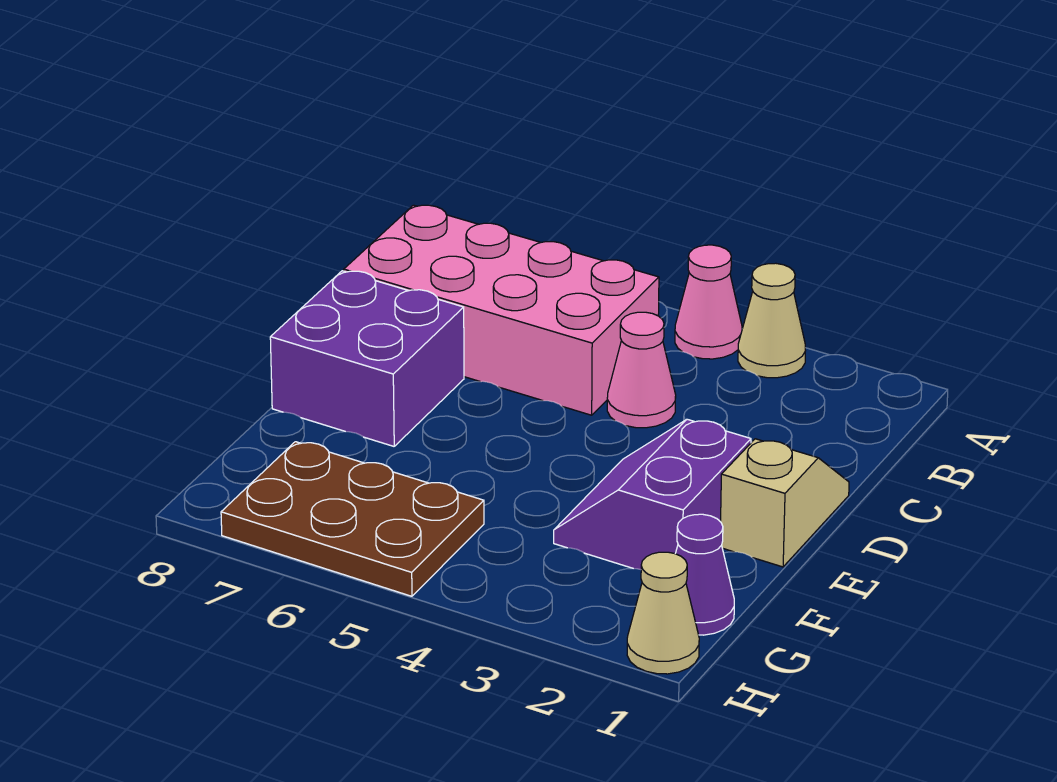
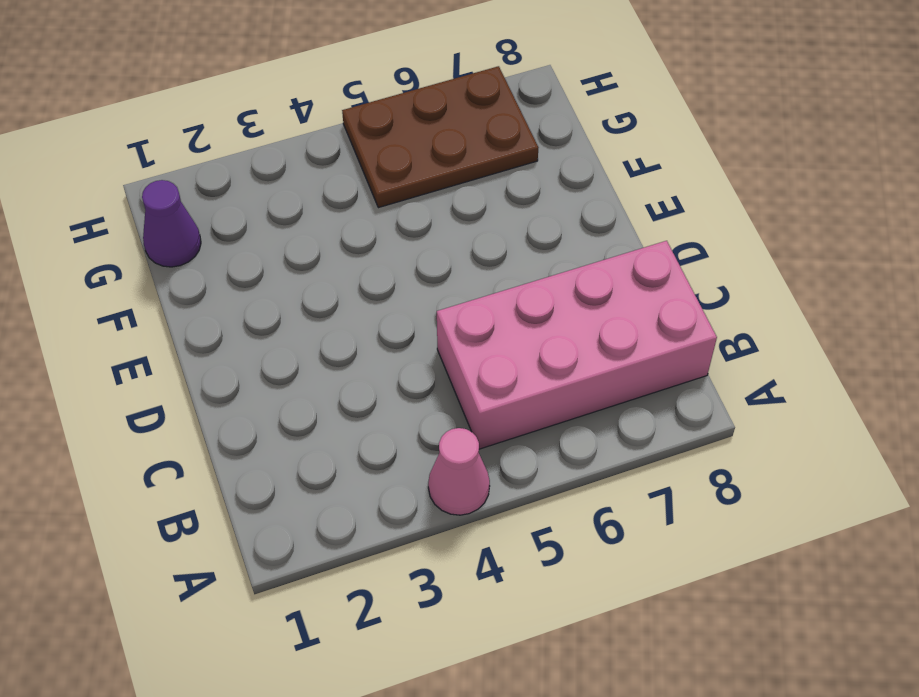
none -> tan 1x1 cone [738,263,805,378]
none -> pink 1x1 cone [607,312,676,428]

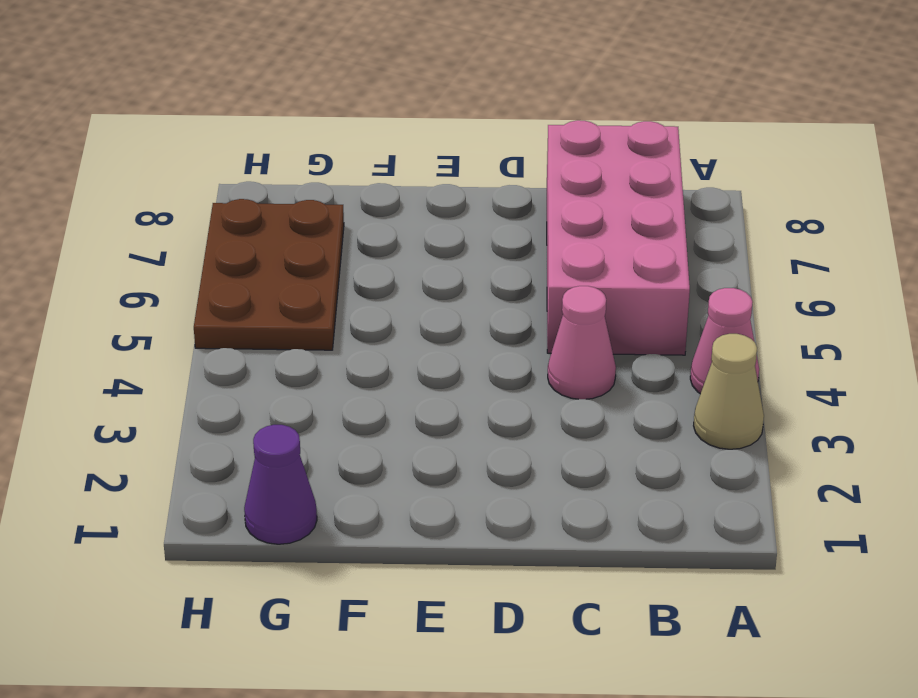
none -> tan 1x2 slope [721,439,849,567]
none -> purple 2x2 brick [270,271,464,446]

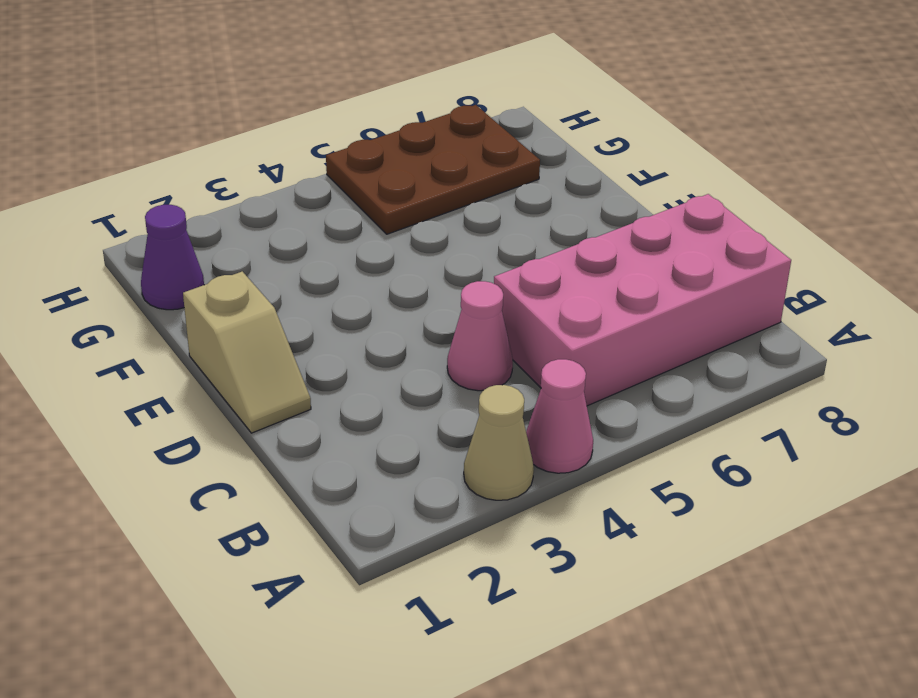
none -> purple 2x2 brick [270,271,464,446]
none -> purple 2x2 slope [554,419,751,570]

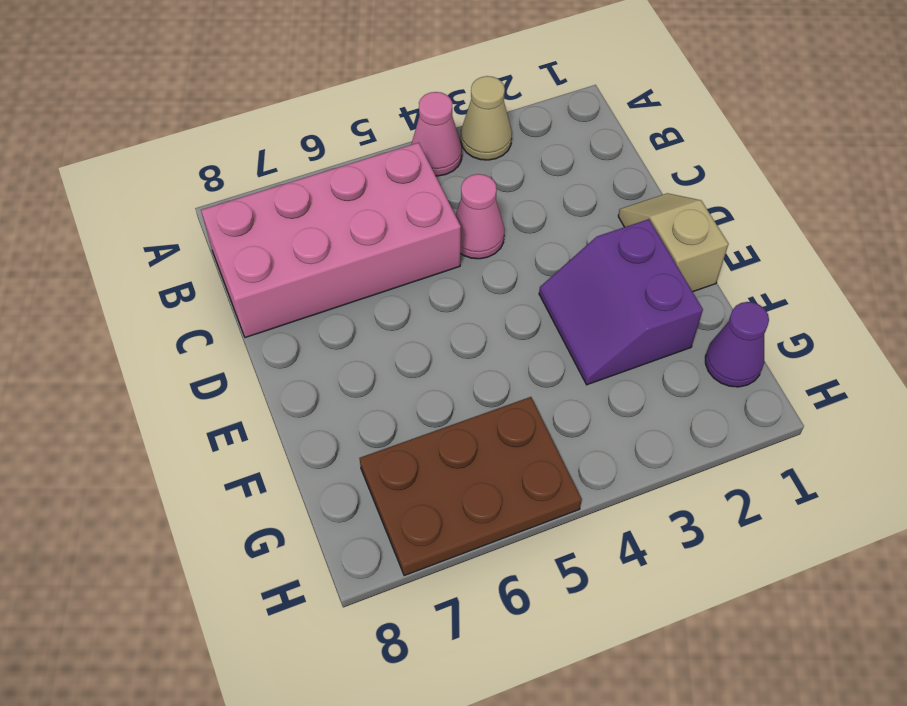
none -> purple 2x2 brick [270,271,464,446]
none -> tan 1x1 cone [627,552,699,674]

